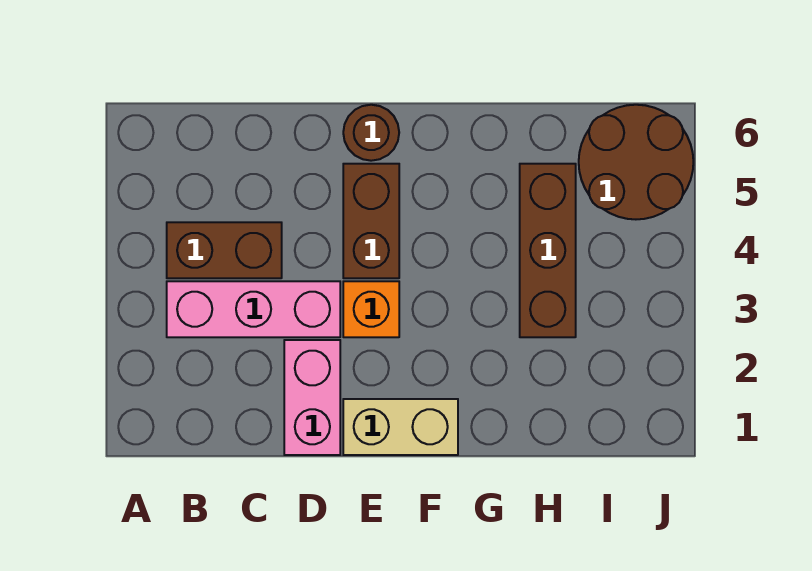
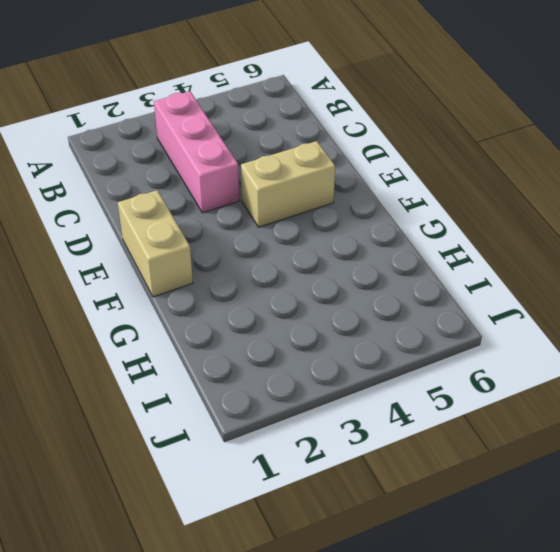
tan 1x2 brick [241,141,335,227] -> brown 1x2 brick [343,164,399,278]
none -> brown 1x2 brick [167,222,282,278]
none -> pink 1x2 brick [284,340,340,455]

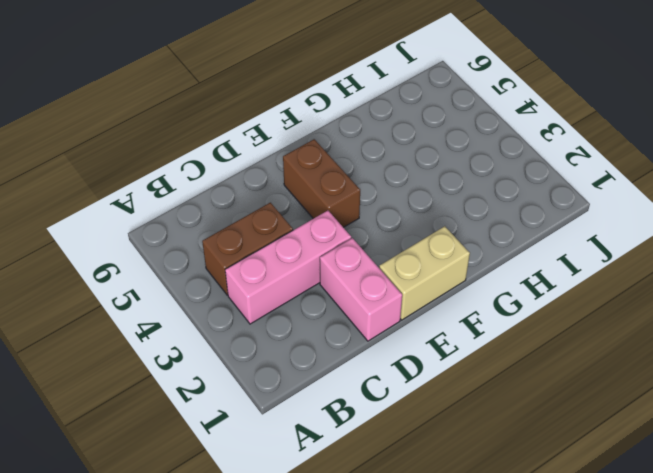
none -> orange 1x1 brick [343,281,399,337]
none -> brown 1x1 round brick [343,105,399,161]

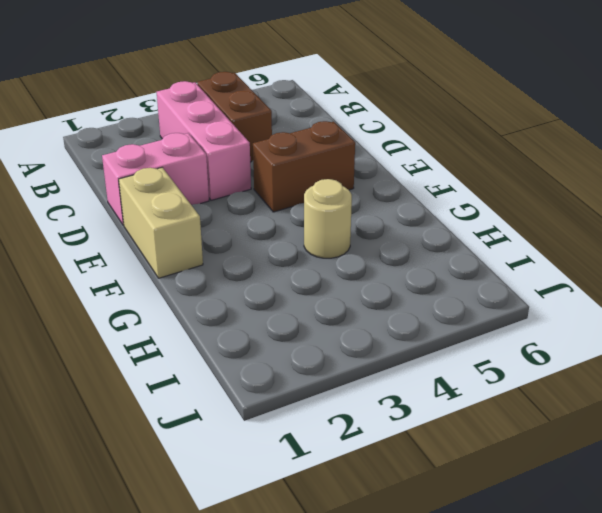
tan 1x1 round brick [304,179,352,258] -> none
none -> orange 1x1 brick [343,281,399,337]
none -> brown 1x1 round brick [343,105,399,161]

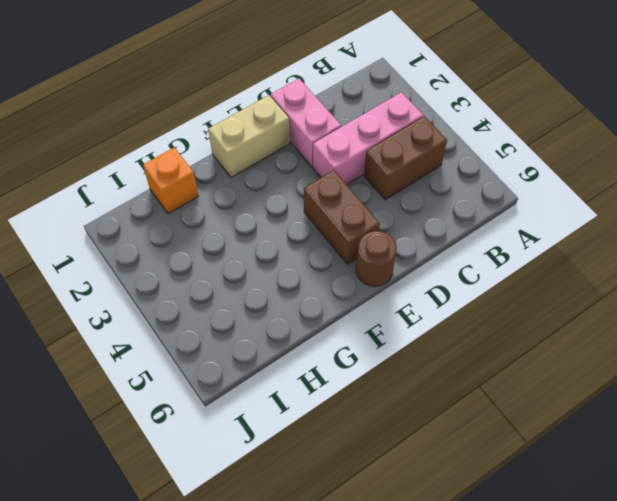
orange 1x1 brick [143,147,198,214] -> orange 1x1 brick moved to [343,281,399,337]
none -> brown 1x3 brick [520,164,576,337]
none -> brown 2x2 round brick [579,105,693,219]

